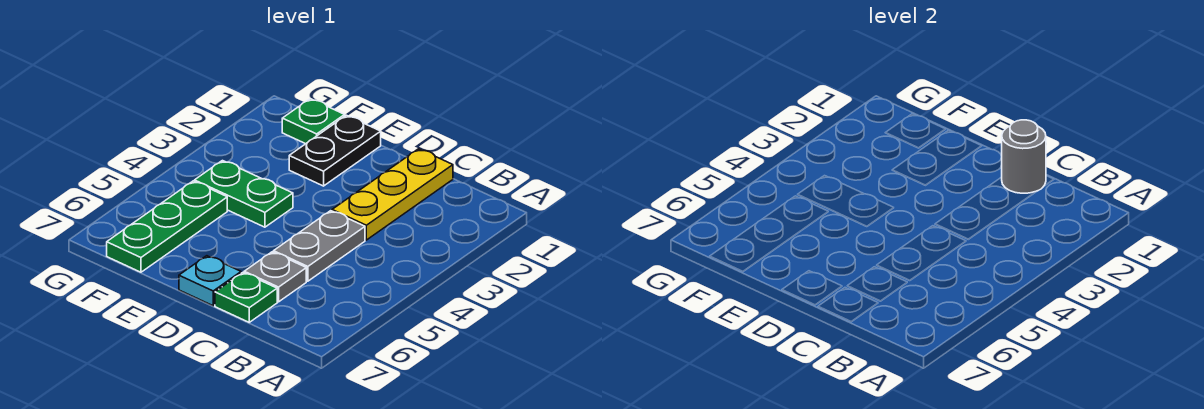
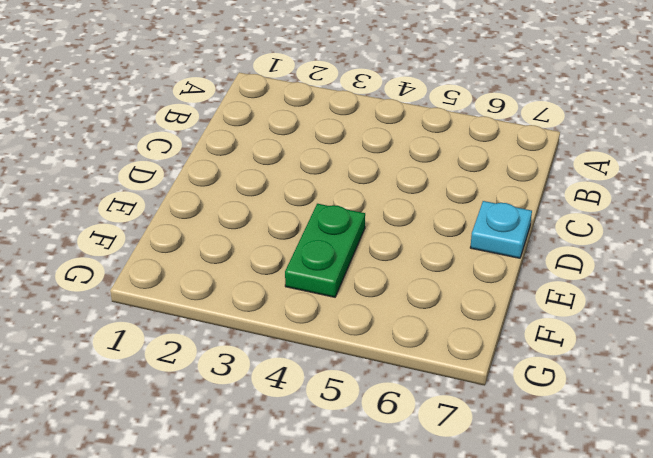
none -> yellow 1x3 plate [332,149,453,240]
none -> grey 1x2 plate [274,211,365,281]

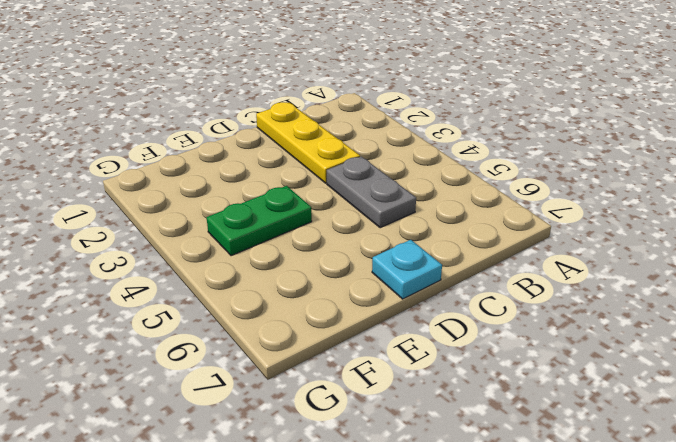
none -> grey 1x1 plate [244,252,306,302]
none -> green 1x1 plate [215,273,277,322]

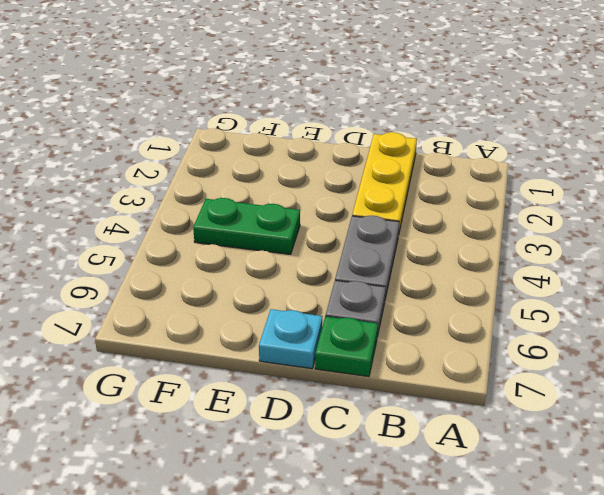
none -> black 1x2 plate [289,115,381,186]
none -> green 1x1 plate [282,99,345,144]

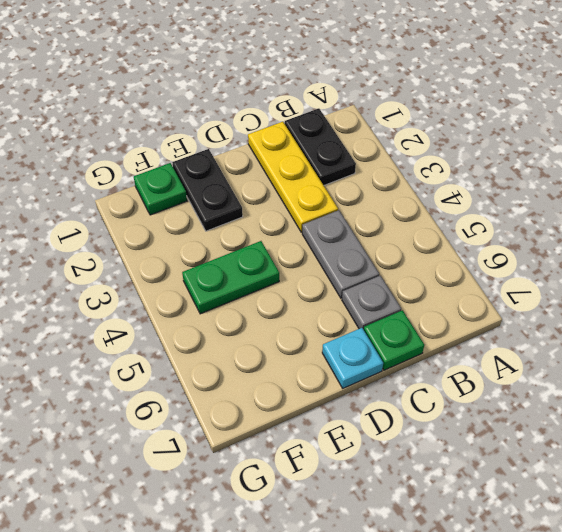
black 1x2 plate [285,108,356,185] -> none
none -> green 1x3 plate [107,181,227,272]
none -> grey 1x1 round brick [1002,120,1046,193]

